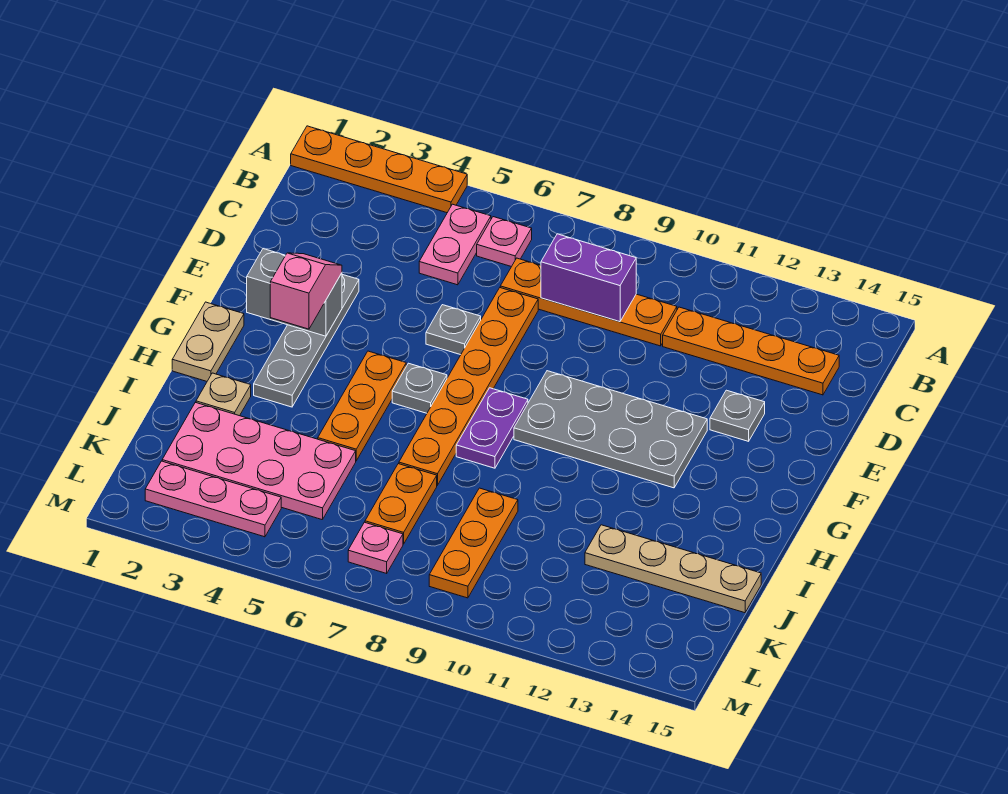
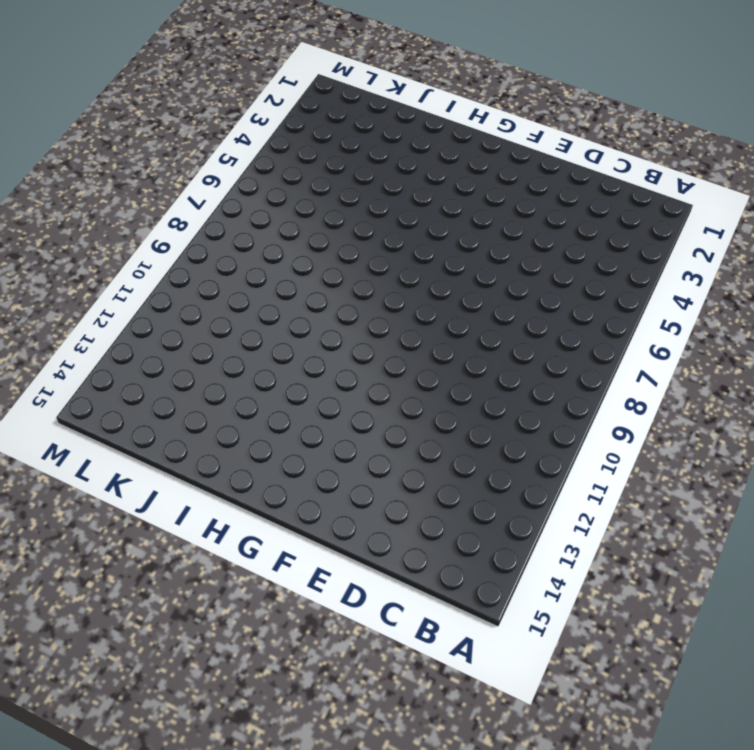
none -> orange 1x4 plate [291,126,467,213]
none -> pink 1x2 plate [419,204,491,285]
none -> pink 1x1 plate [477,217,532,267]

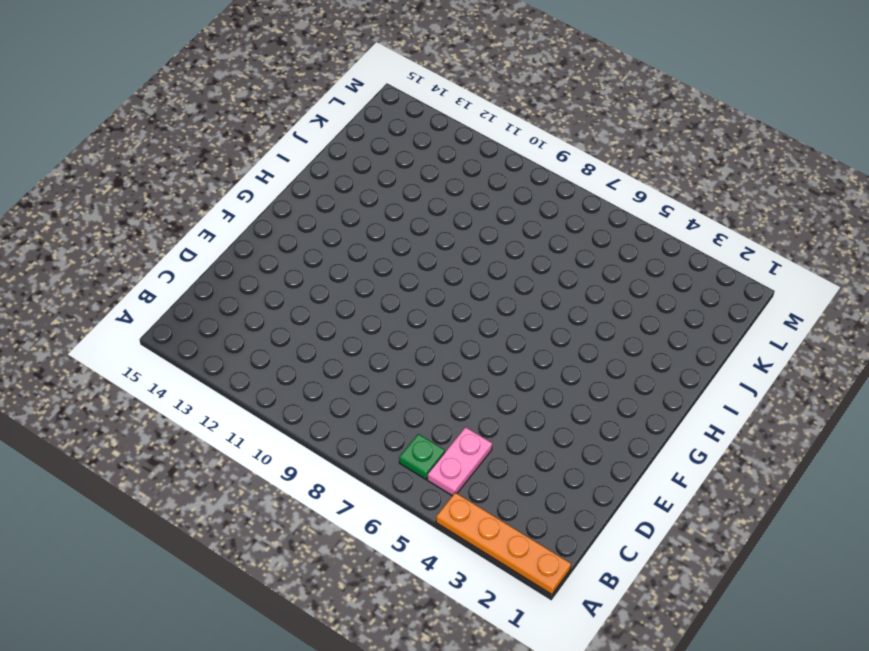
green 1x1 plate [399,434,445,479] -> pink 1x1 plate [477,217,532,267]
none -> orange 1x4 plate [500,258,677,346]
none -> orange 1x4 plate [663,307,839,395]
none -> orange 1x6 plate [399,288,538,485]

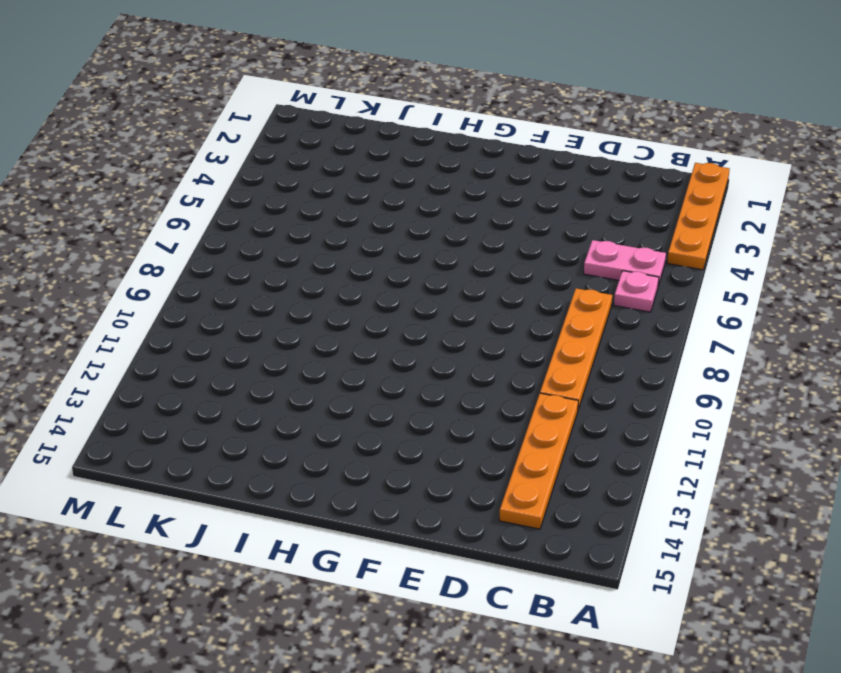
none -> orange 1x6 plate [399,288,538,485]
none -> grey 1x4 plate [254,274,359,407]
none -> grey 1x1 plate [426,305,481,355]

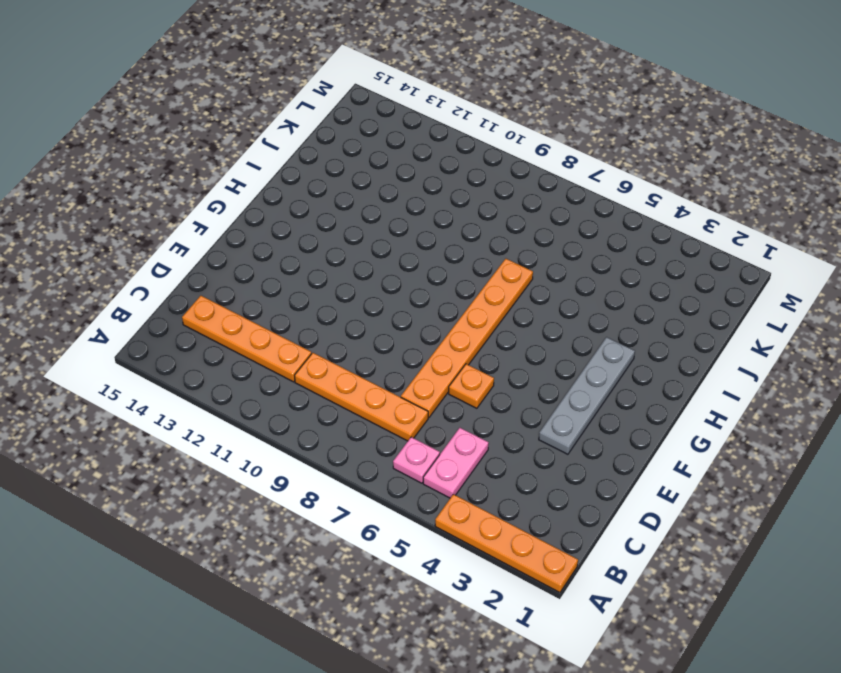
orange 1x1 plate [449,364,494,408] -> grey 1x1 plate [426,305,481,355]
none -> grey 1x1 plate [710,390,765,441]
none -> grey 2x4 plate [514,371,707,488]
none -> tan 1x2 plate [172,302,244,381]

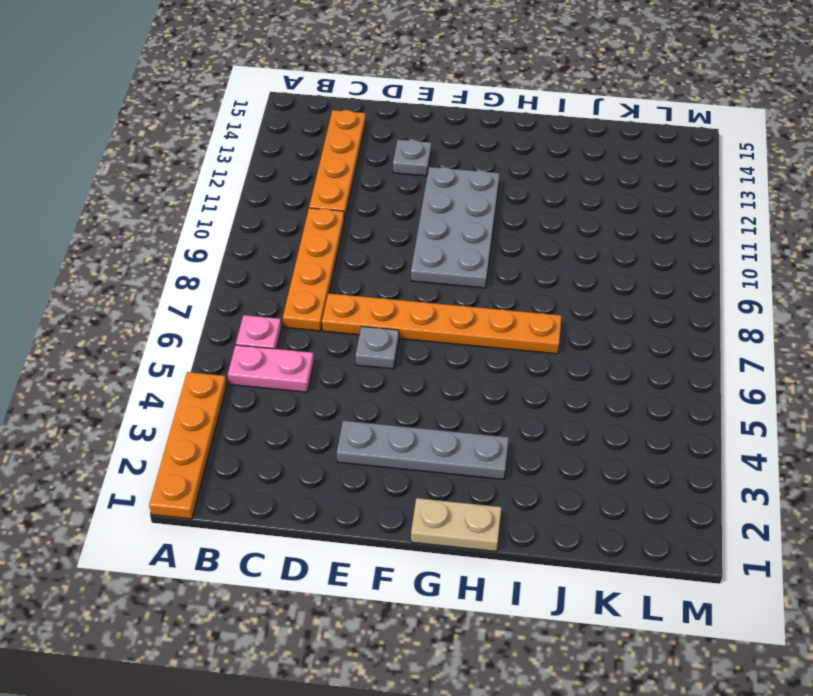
none -> orange 1x3 plate [318,351,406,461]
none -> grey 1x1 plate [392,363,447,413]
none -> purple 1x2 plate [456,388,528,468]

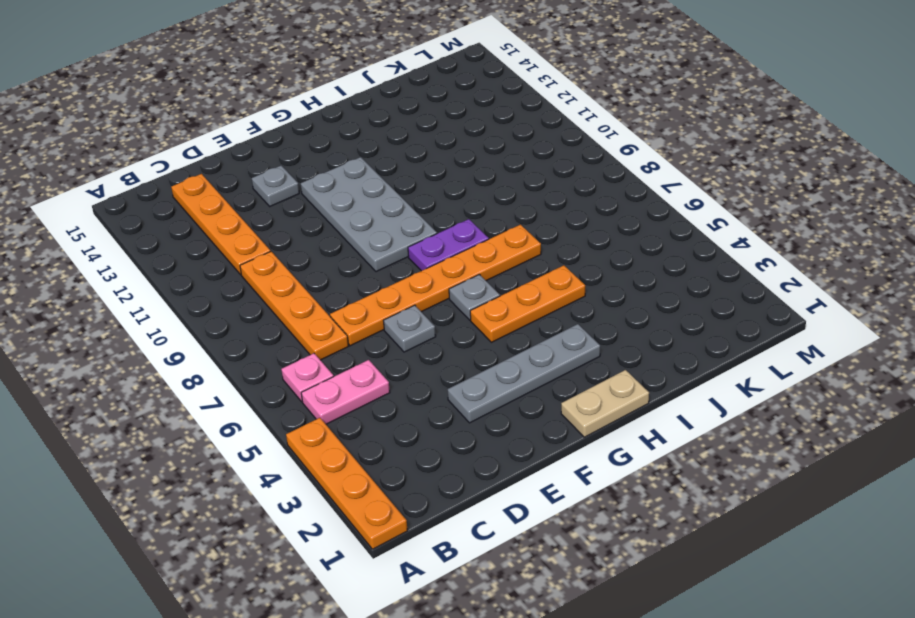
none -> tan 1x1 plate [196,373,251,416]
none -> pink 2x4 plate [162,402,356,520]
none -> orange 1x2 plate [365,464,437,544]

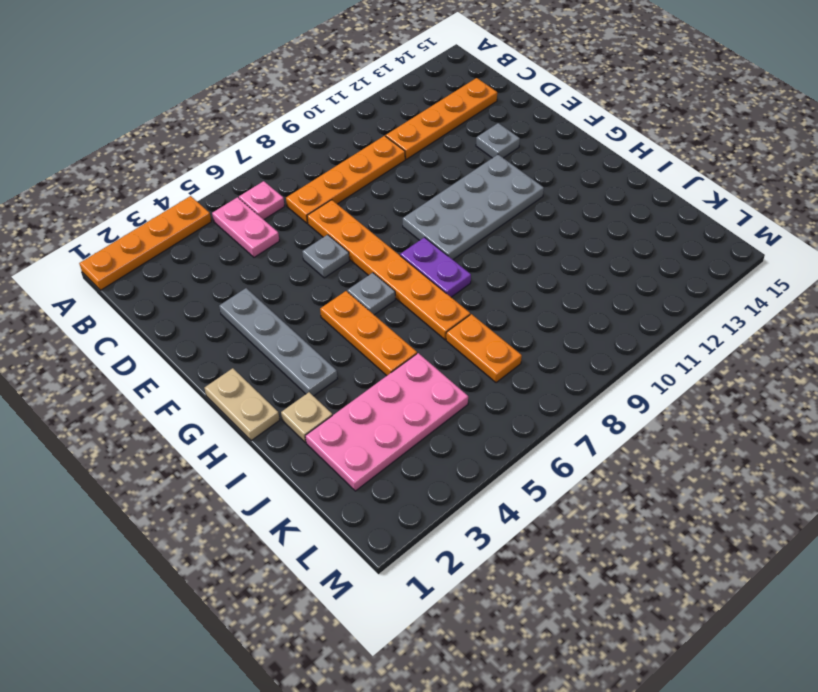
none -> orange 1x3 plate [429,488,518,598]
none -> tan 1x4 plate [585,525,761,613]
none -> pink 1x3 plate [145,461,281,537]

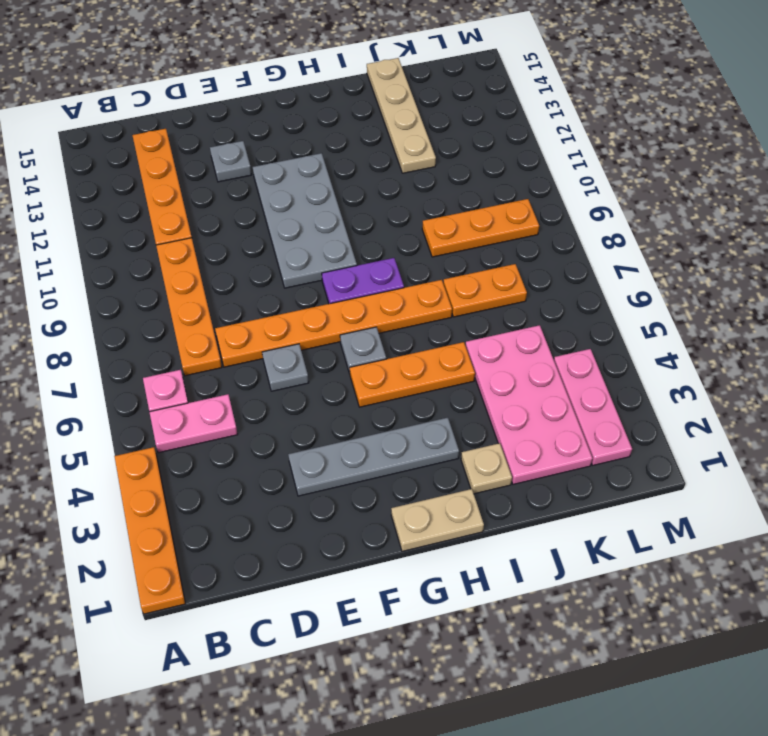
none -> pink 1x1 plate [348,522,403,573]
none -> purple 1x2 brick [541,234,636,322]
none -> grey 1x2 brick [247,249,342,336]

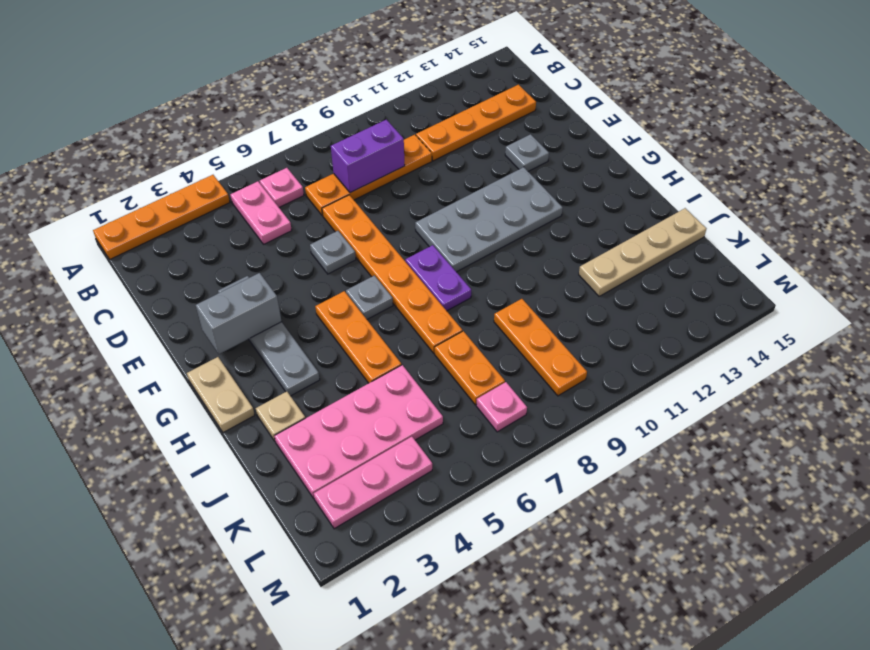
none -> pink 1x2 slope [270,253,342,329]

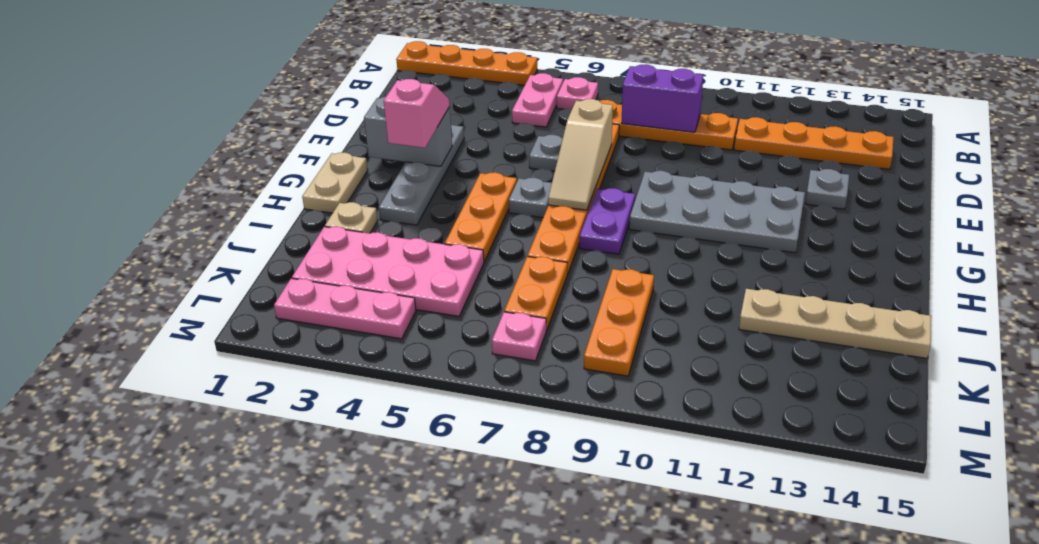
tan 1x3 slope [548,99,613,210] -> none

